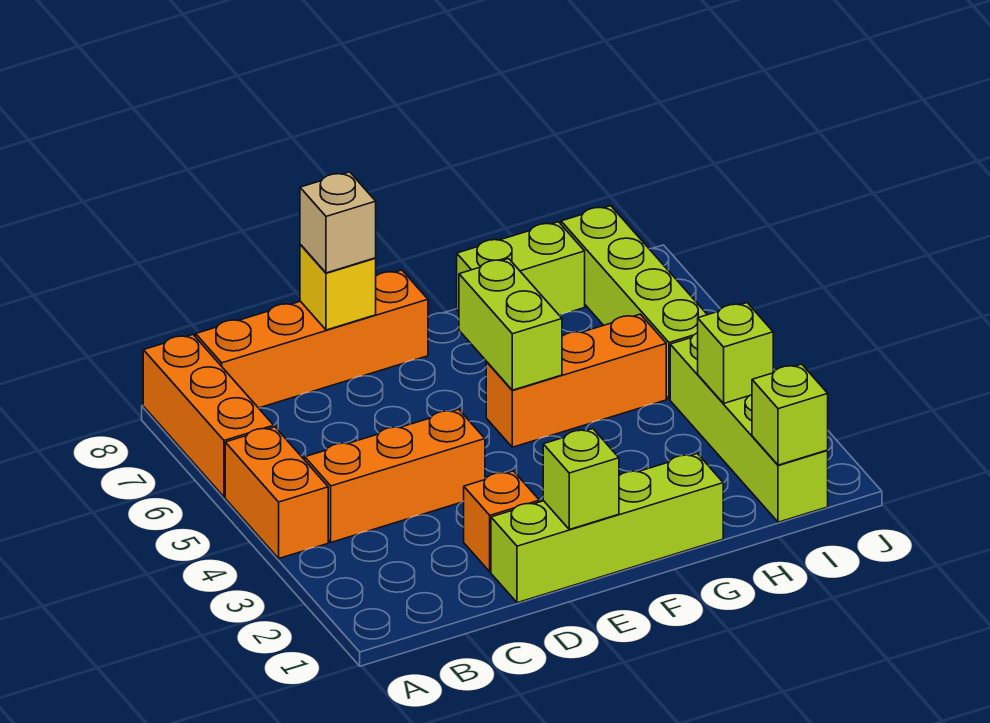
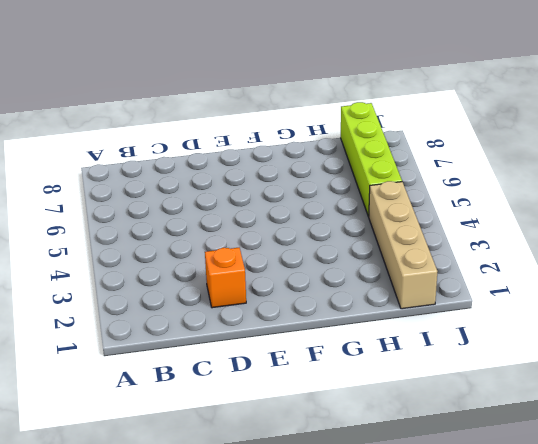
tan 1x4 brick [369,181,438,309] -> lime 1x4 brick [670,333,828,522]
none -> orange 1x2 brick [225,427,328,558]
none -> orange 1x3 brick [143,335,274,497]
none -> orange 1x3 brick [305,409,485,542]

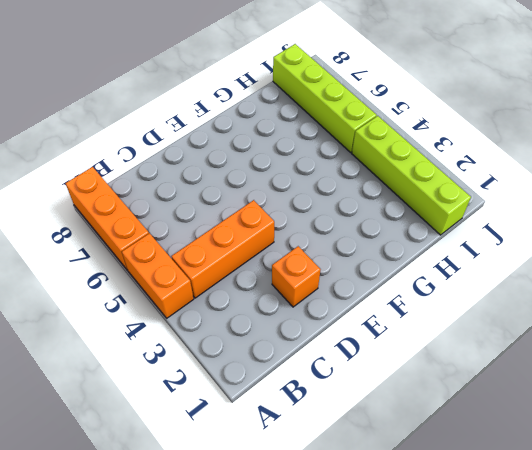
none -> orange 1x4 brick [196,270,428,408]
none -> lime 1x4 brick [491,454,723,603]
none -> orange 1x3 brick [486,314,666,447]

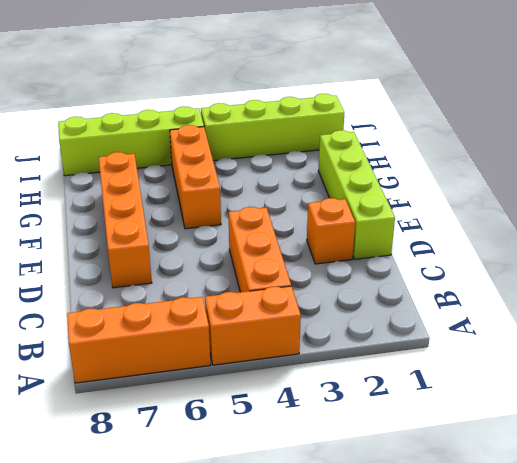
orange 1x4 brick [98,152,152,288] -> orange 1x4 brick moved to [196,270,428,408]
none -> lime 1x2 brick [457,222,585,315]
none -> yellow 1x1 brick [300,245,376,330]
none -> lime 1x1 brick [543,429,619,529]

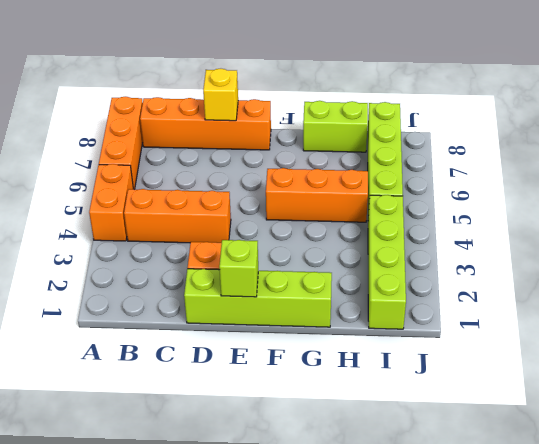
none -> lime 1x2 brick [459,259,562,390]
none -> lime 1x1 brick [752,364,828,465]
none -> lime 1x1 brick [698,303,773,403]

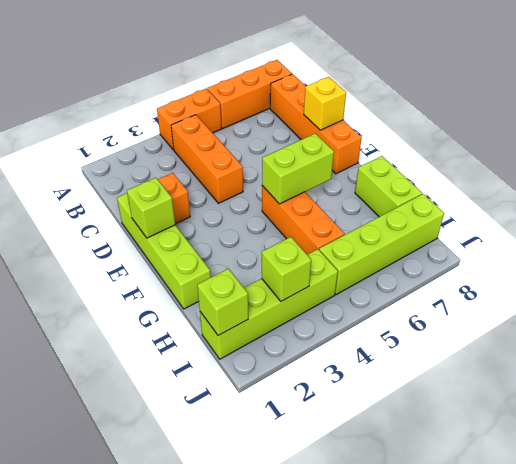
none -> tan 1x1 brick [300,172,376,273]

